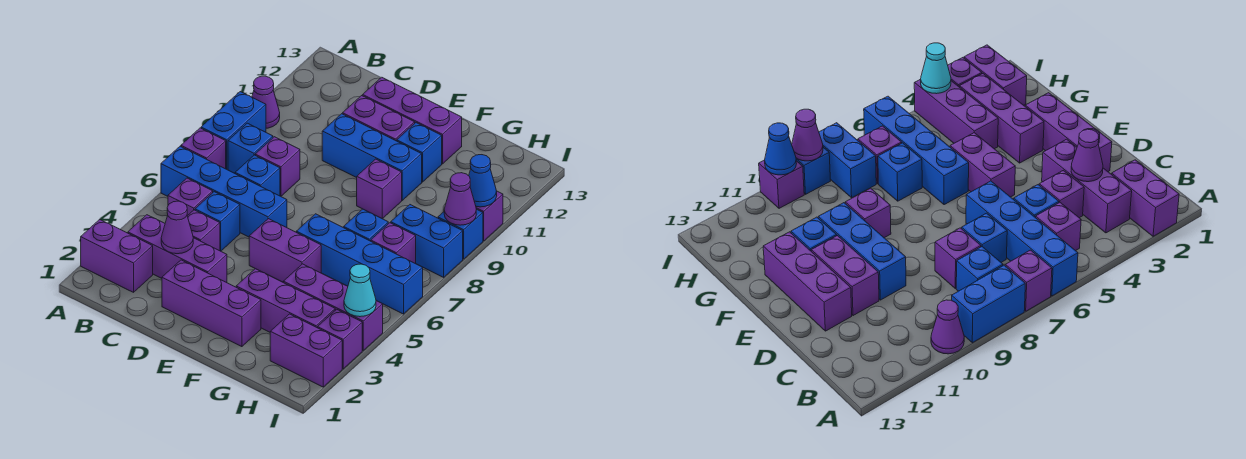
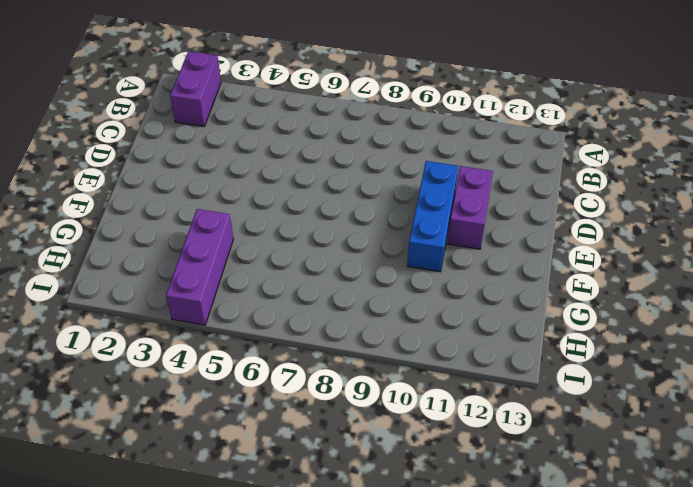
none -> blue 1x4 brick [161,146,287,237]
none -> purple 1x1 brick [181,128,226,169]
none -> blue 1x2 brick [201,92,266,169]
none -> purple 1x1 cone [252,76,280,128]

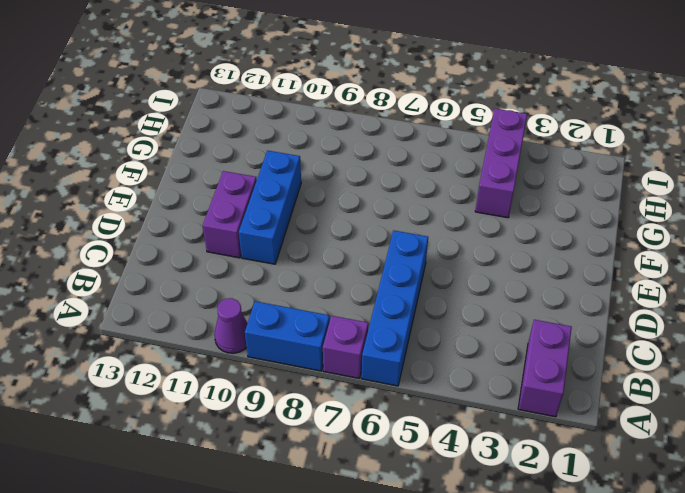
none -> purple 1x3 brick [128,215,227,283]
none -> purple 1x1 brick [168,178,213,216]
none -> blue 1x1 brick [228,123,273,173]
none -> purple 1x1 brick [187,210,220,251]

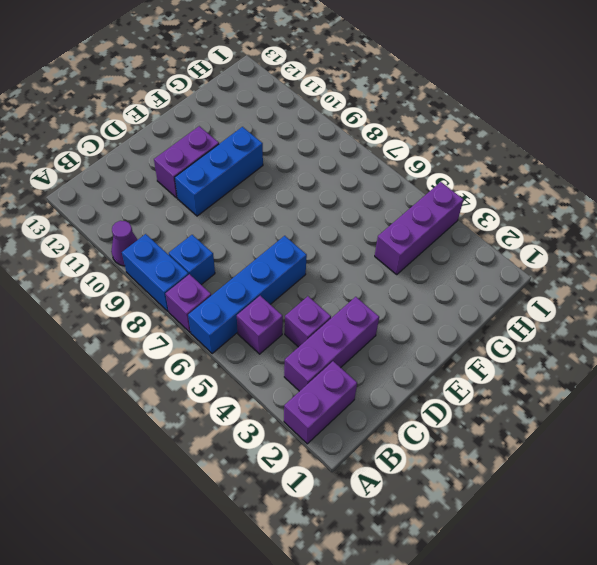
none -> blue 1x1 brick [195,192,240,251]
none -> blue 1x1 brick [235,155,280,196]
none -> purple 1x1 brick [255,137,300,196]
none -> purple 1x3 brick [162,260,261,347]

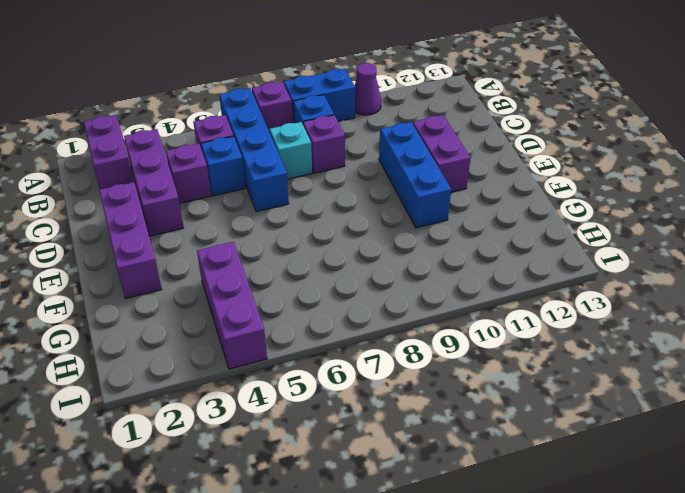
cyan 1x1 brick [270,122,312,179] -> blue 1x1 brick [235,155,280,196]
none -> purple 1x3 brick [363,77,462,164]
none -> purple 1x2 brick [249,219,321,282]
none -> purple 1x3 brick [236,269,335,332]
none -> blue 1x4 brick [296,214,423,314]

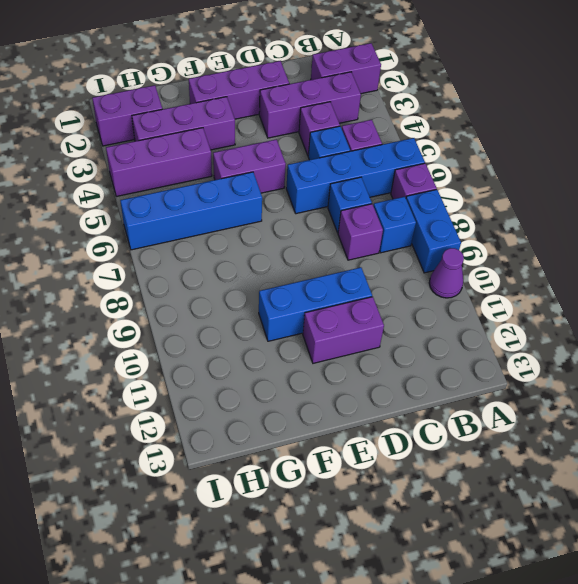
none -> purple 1x3 brick [363,77,462,164]
none -> purple 1x1 brick [357,159,402,219]
none -> blue 1x1 brick [397,123,442,182]
none -> blue 1x1 brick [344,209,388,241]

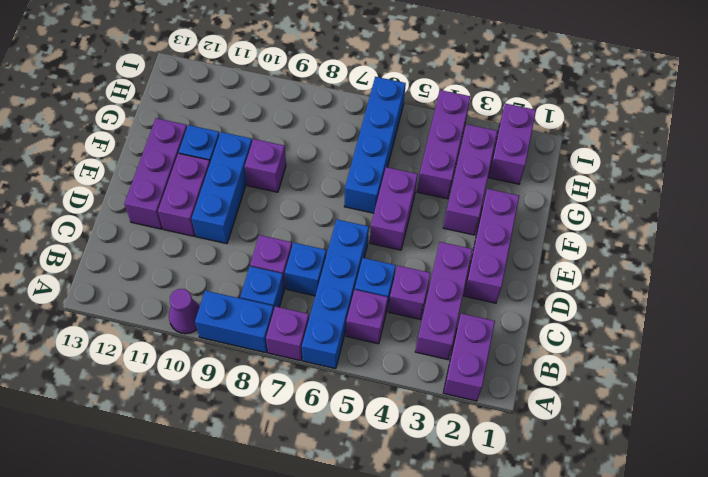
none -> blue 1x1 brick [344,209,388,241]
none -> purple 1x1 brick [371,223,416,264]
none -> blue 1x2 brick [391,205,463,277]
none -> purple 1x1 brick [318,309,362,369]

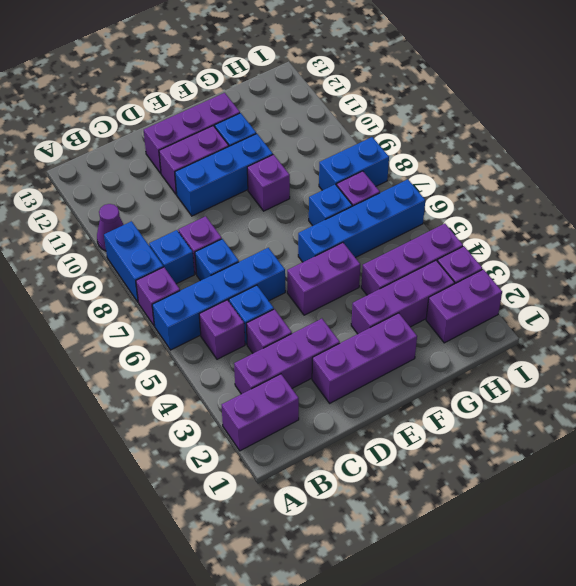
none -> blue 1x1 brick [438,209,483,259]
none -> purple 1x1 brick [476,191,503,241]
none -> purple 1x1 cone [161,201,193,254]
none -> cyan 1x1 cone [344,264,376,317]

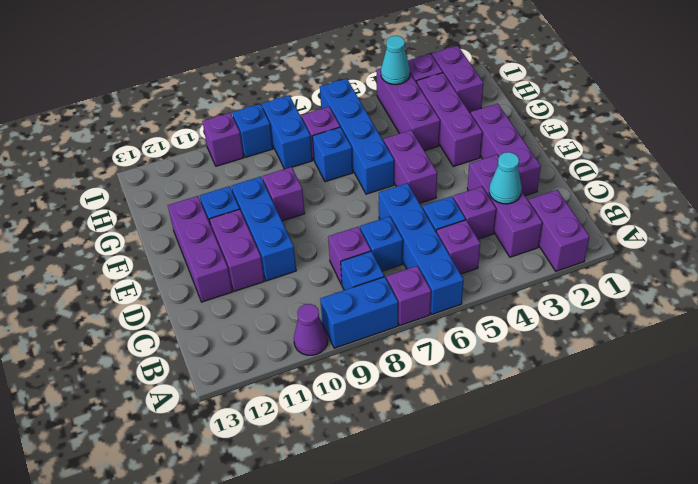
cyan 1x1 cone [489,152,522,204] -> purple 1x1 cone [161,201,193,254]
none -> purple 1x1 cone [444,173,476,225]
none -> blue 1x1 cone [469,155,497,207]

